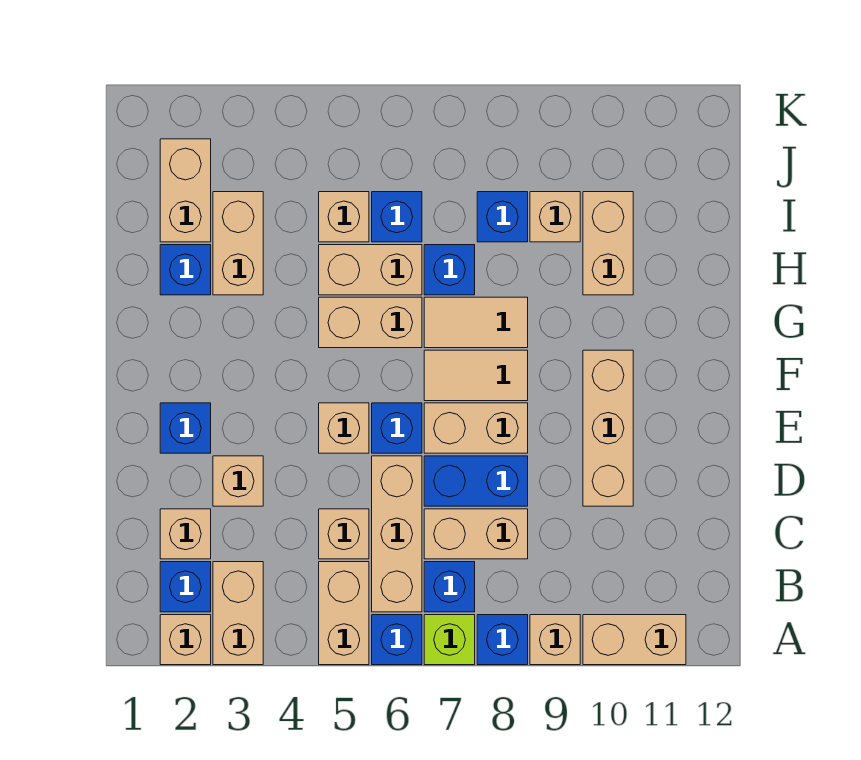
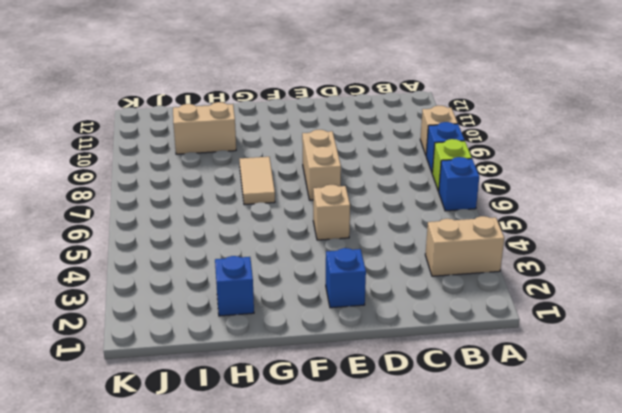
none -> tan 1x1 brick [160,615,211,665]
none -> tan 1x2 brick [319,562,369,665]
none -> tan 1x2 brick [583,615,686,665]
none -> blue 1x1 brick [160,562,211,612]

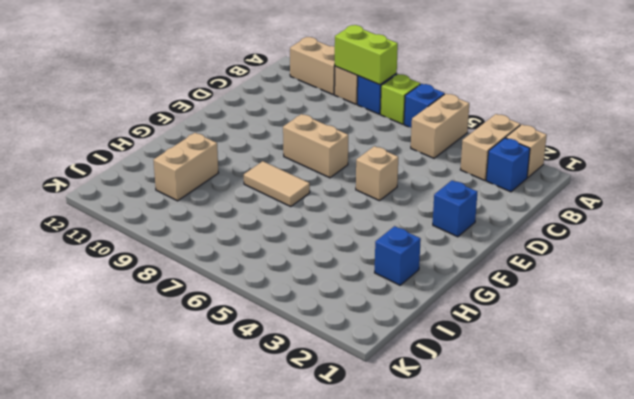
lime 1x2 brick [335,25,398,85] -> none
none -> tan 1x3 brick [372,456,422,612]
none -> blue 1x1 brick [424,562,475,612]
none -> tan 1x1 brick [160,509,211,559]
none -> tan 1x1 brick [319,509,369,559]

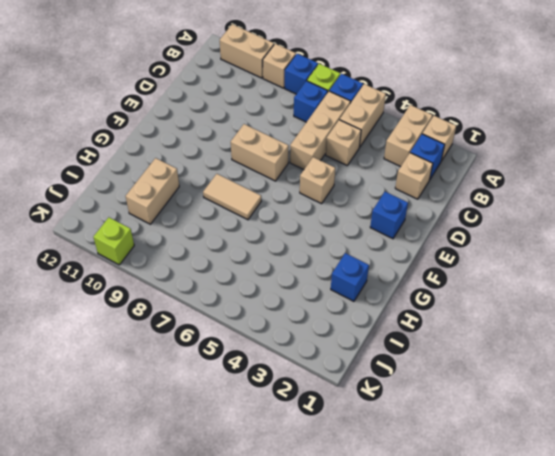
lime 1x1 brick [93,217,134,265] -> none
none -> tan 1x2 brick [424,509,528,559]
none -> tan 1x1 brick [213,456,263,506]
none -> blue 1x2 brick [424,456,528,506]
none -> tan 1x3 brick [583,350,633,506]

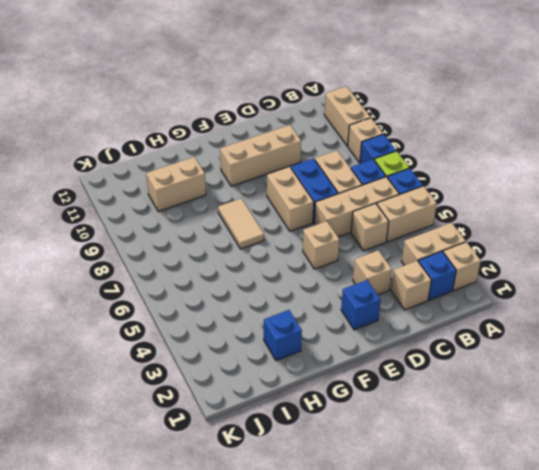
none -> blue 1x1 brick [372,403,422,453]
none -> tan 1x2 tile [424,350,528,401]
none -> tan 1x2 brick [319,297,422,348]
none -> tan 1x2 brick [213,192,263,295]

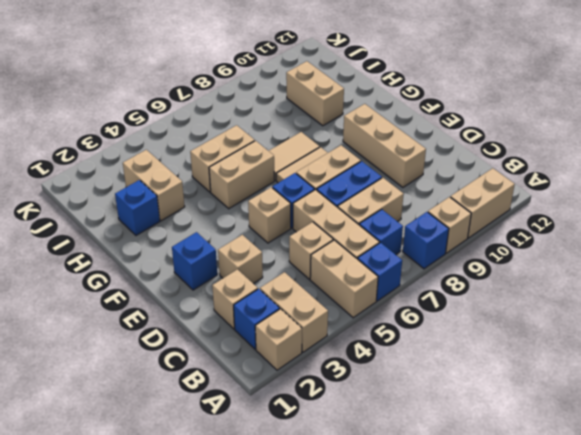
none -> lime 1x1 brick [424,615,475,665]
none -> blue 1x1 brick [424,245,475,295]
none -> tan 1x2 brick [160,139,211,242]
none -> tan 1x1 brick [319,192,369,242]

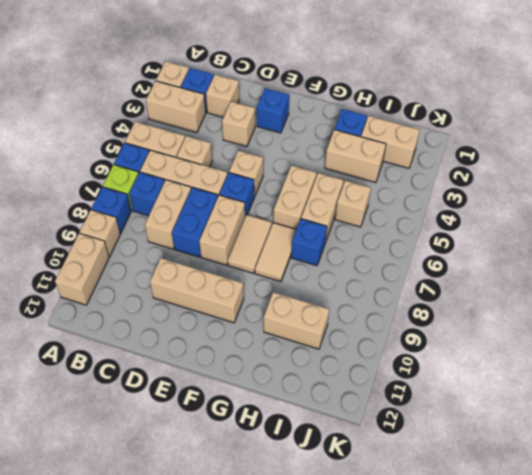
none -> blue 1x1 brick [372,192,422,242]
none -> blue 1x1 brick [477,192,528,242]
none -> tan 1x1 brick [530,192,580,242]

